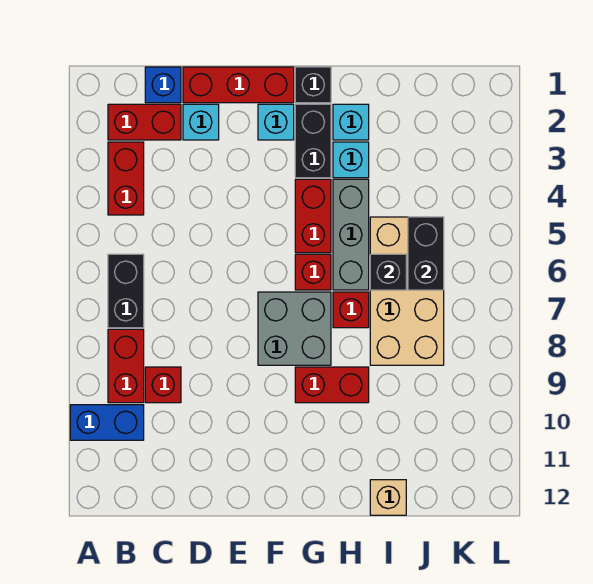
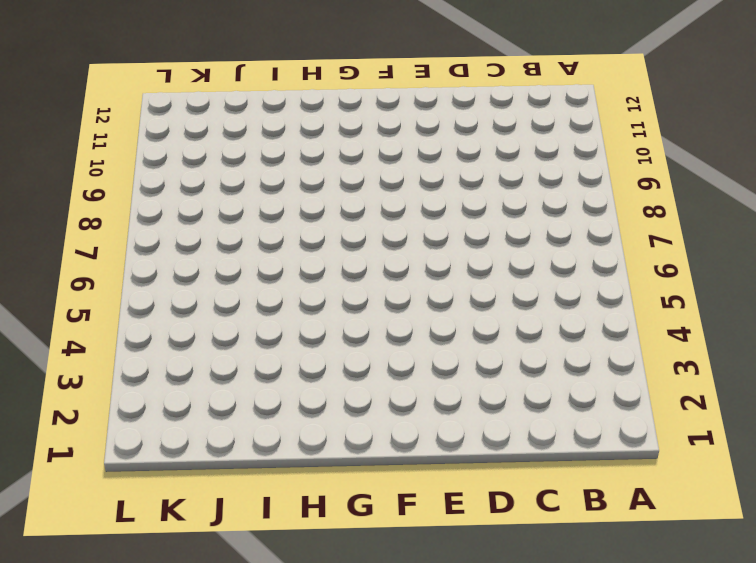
none -> blue 1x2 brick [70,405,144,440]
none -> red 1x2 brick [108,104,181,140]
none -> red 1x2 brick [108,142,144,215]

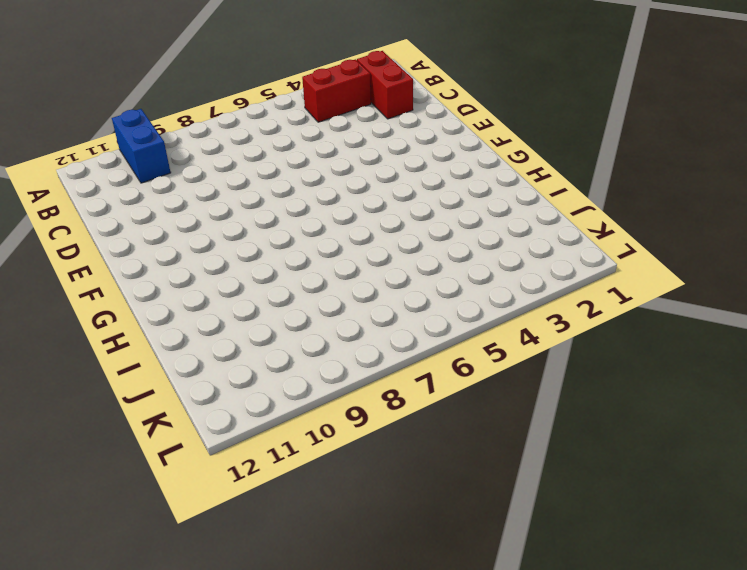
none -> black 1x2 brick [108,254,144,328]
none -> red 1x2 brick [108,329,144,403]
none -> blue 1x1 brick [145,67,181,103]

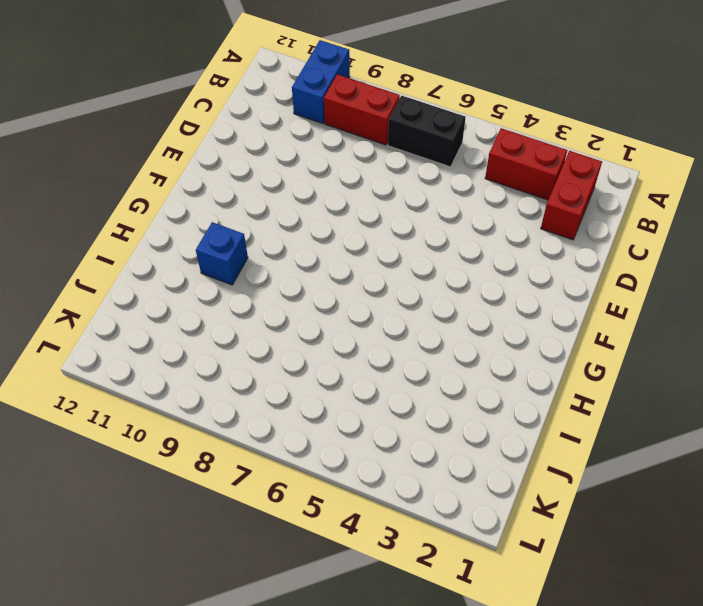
blue 1x1 brick [196,222,248,285] -> blue 1x1 brick moved to [145,67,181,103]
none -> red 1x1 brick [145,367,181,403]
none -> red 1x3 brick [183,67,294,103]
none -> cyan 1x1 brick [183,104,219,140]

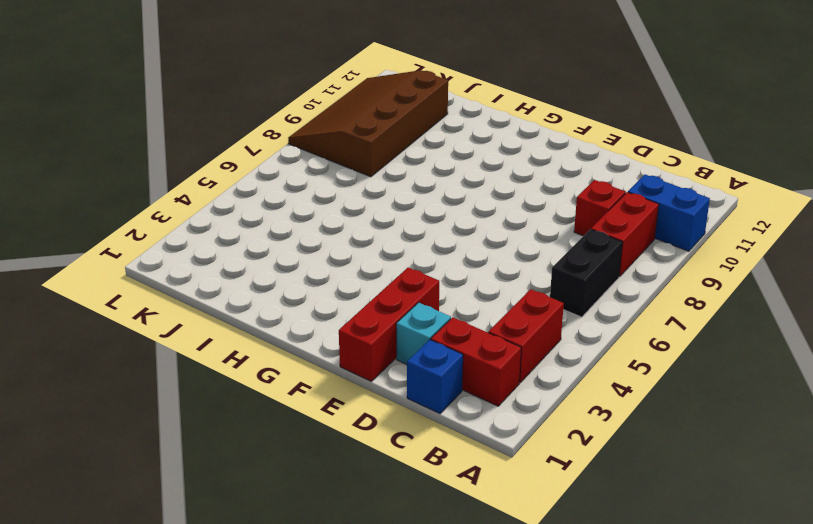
red 1x3 brick [339,267,439,382] -> red 1x3 brick turned to [183,67,294,103]
brown 3x4 slope [288,70,448,177] -> tan 2x4 brick [370,217,444,365]
none -> cyan 1x1 brick [258,104,294,140]
none -> grey 2x2 brick [258,292,331,365]
none -> black 1x1 brick [295,67,331,103]

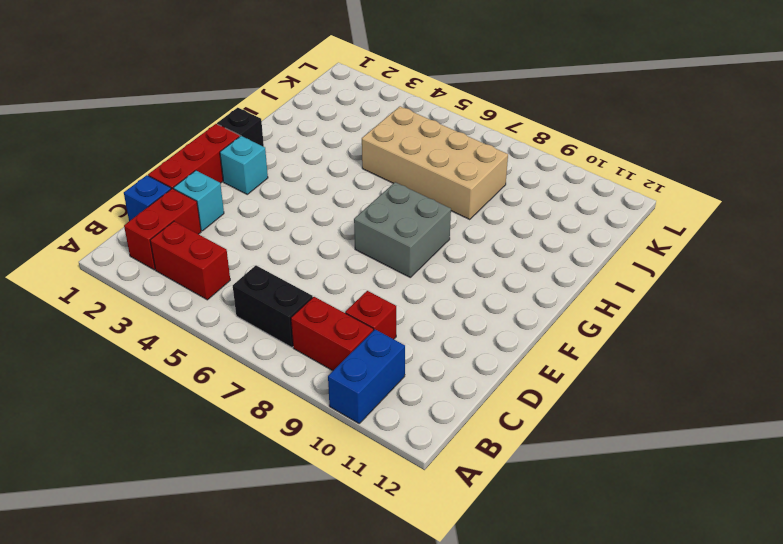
none -> black 1x2 brick [295,104,331,178]
none -> red 1x2 brick [295,179,331,253]
none -> red 1x1 brick [295,254,331,290]

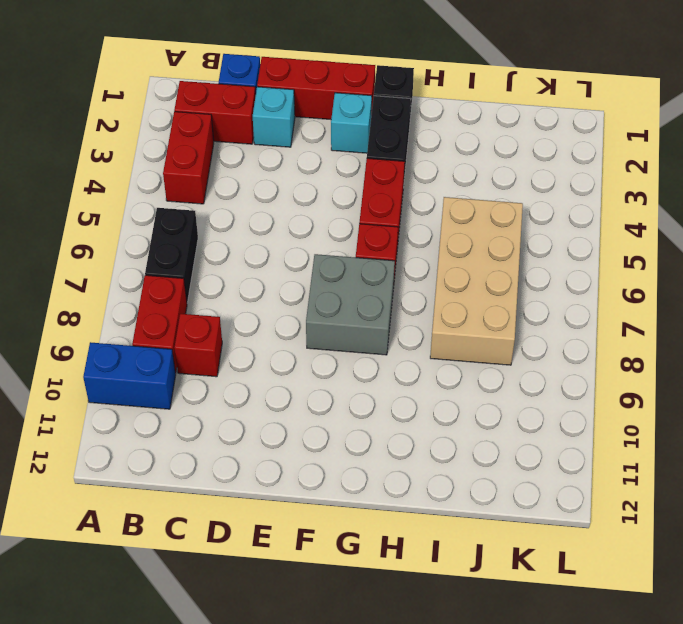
none -> red 1x2 brick [295,367,369,403]
none -> cyan 1x1 brick [333,104,369,140]
none -> cyan 1x1 brick [333,142,369,178]

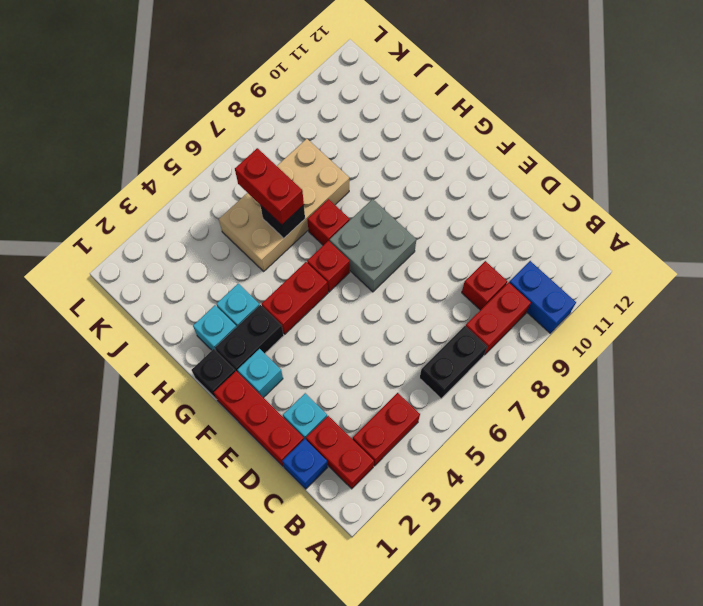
red 1x2 brick [235,148,304,225] -> red 1x2 brick moved to [295,367,369,403]
none -> grey 1x3 brick [333,179,369,290]
none -> tan 1x1 brick [370,480,406,515]
none -> black 1x2 brick [408,217,444,290]

